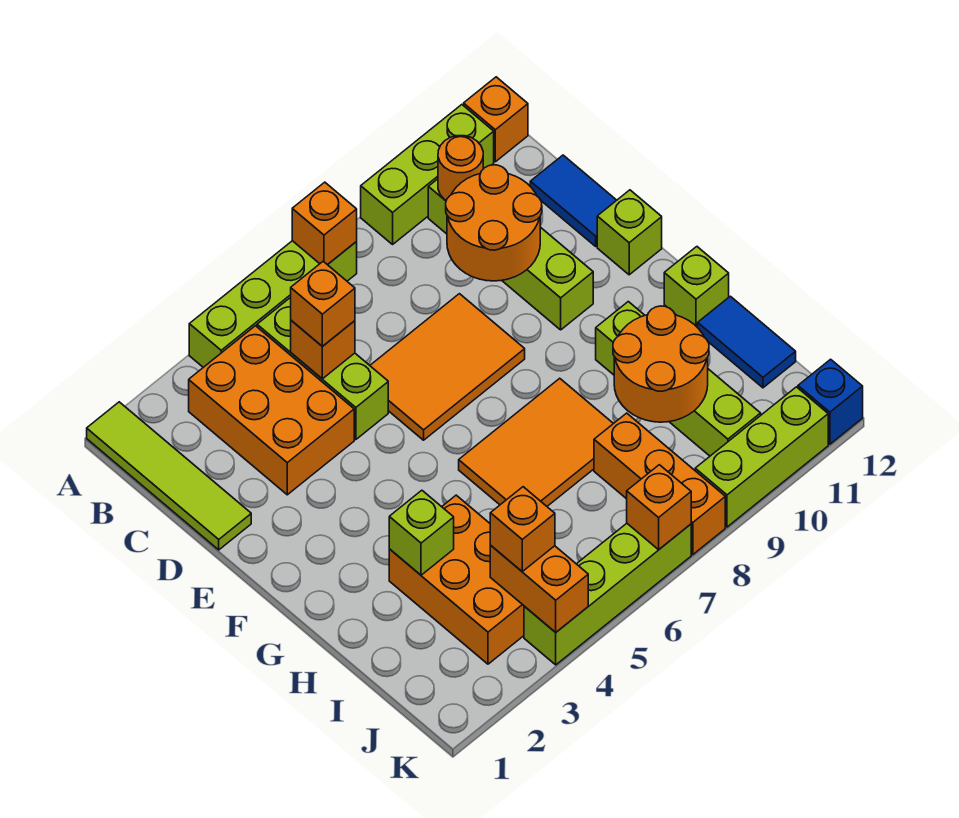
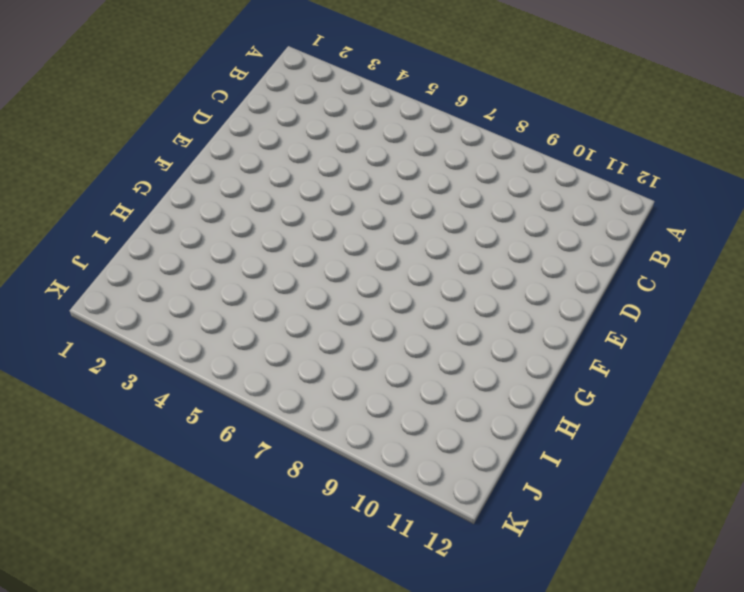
none -> lime 1x4 tile [87,402,251,550]
none -> lime 1x4 brick [189,241,357,367]
none -> lime 1x3 brick [361,105,494,244]

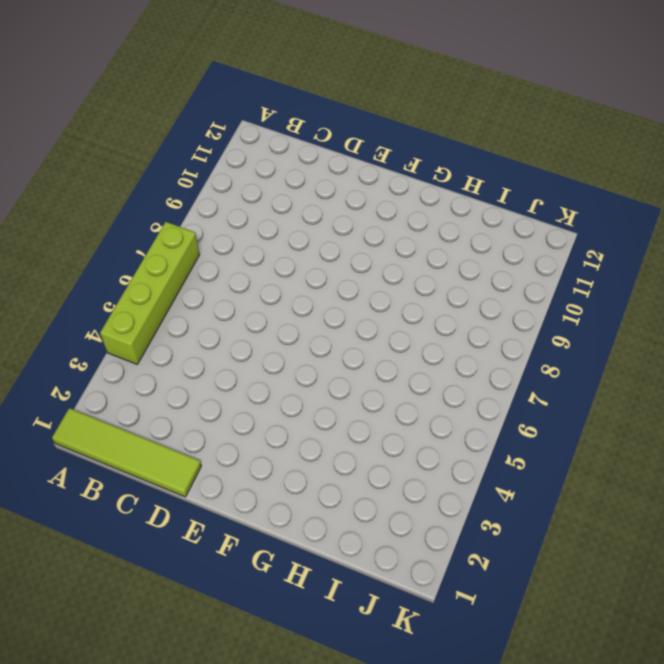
none -> lime 1x3 brick [361,105,494,244]
none -> orange 1x1 brick [464,77,528,162]
none -> orange 2x3 brick [189,326,354,495]

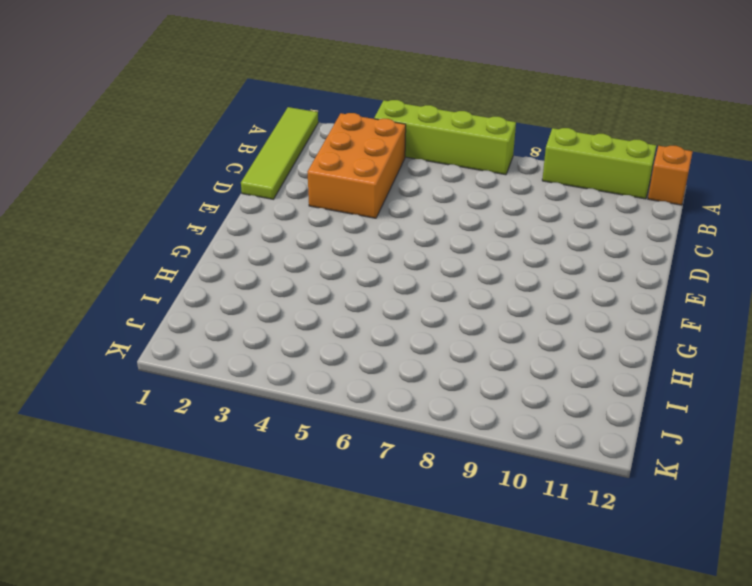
none -> lime 1x3 brick [257,298,388,440]
none -> lime 1x4 brick [428,179,593,330]
none -> blue 1x2 tile [530,155,617,246]

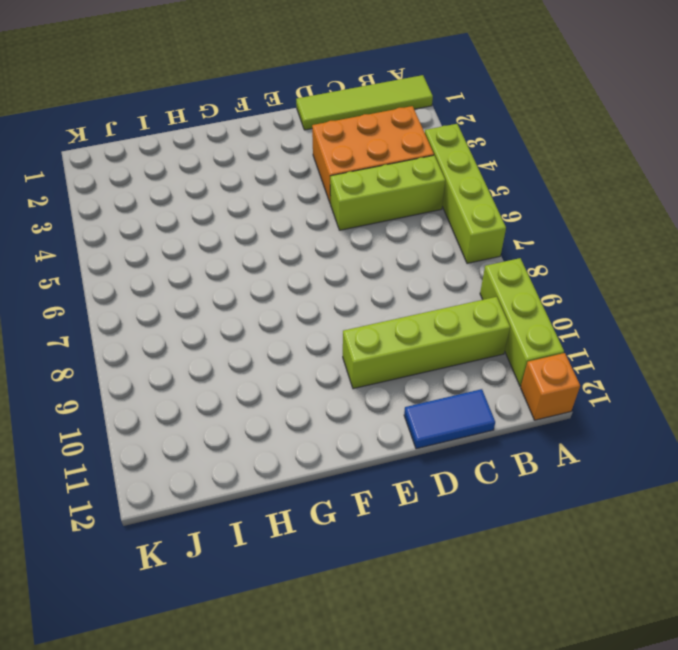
none -> orange 2x3 tile [370,294,525,440]
none -> lime 1x1 brick [597,190,662,275]
none -> orange 2x3 tile [459,378,613,506]

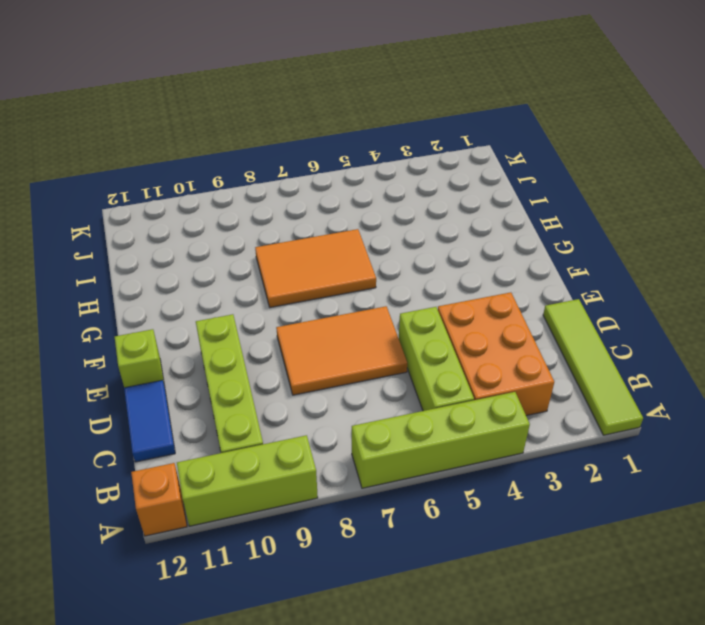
none -> lime 1x4 brick [596,302,761,456]
none -> lime 1x1 brick [664,247,729,328]
none -> orange 2x3 brick [389,495,524,664]

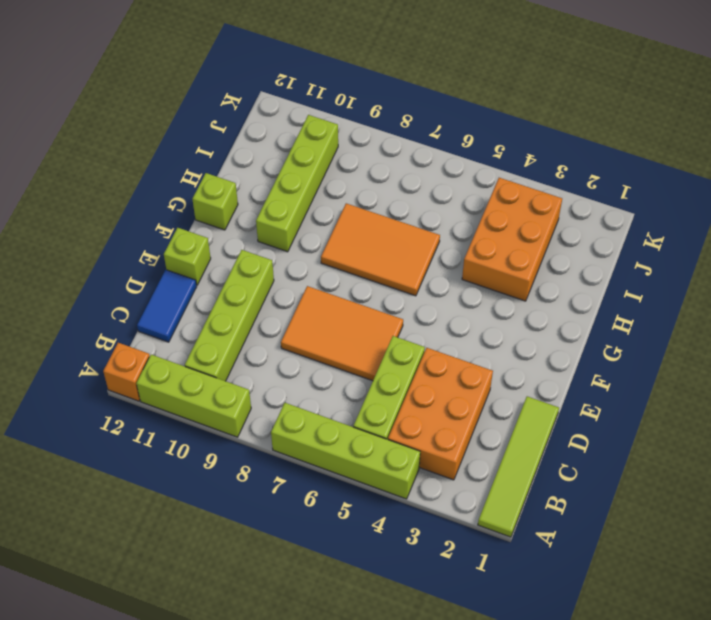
none -> blue 1x2 tile [698,296,796,388]
none -> orange 1x3 brick [594,413,725,555]
none -> lime 1x4 brick [524,524,691,665]

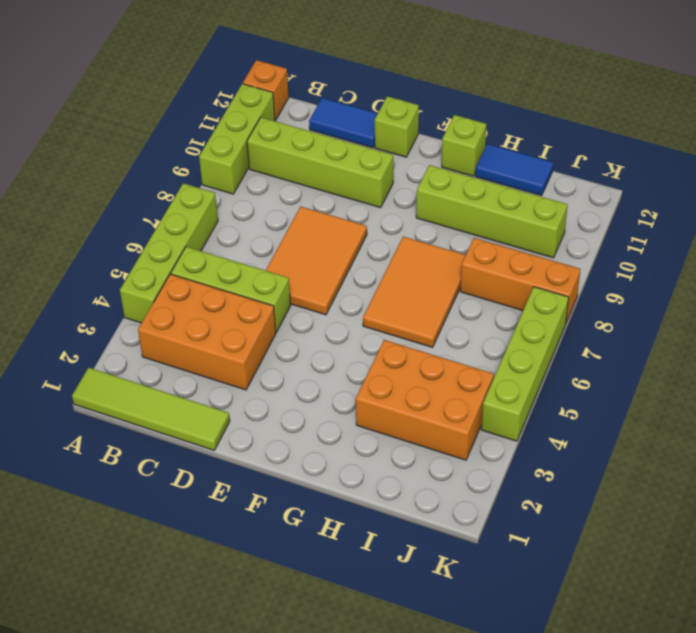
none -> lime 1x3 brick [695,387,828,527]
none -> blue 1x1 brick [798,359,863,444]
none -> orange 1x1 brick [292,182,357,265]

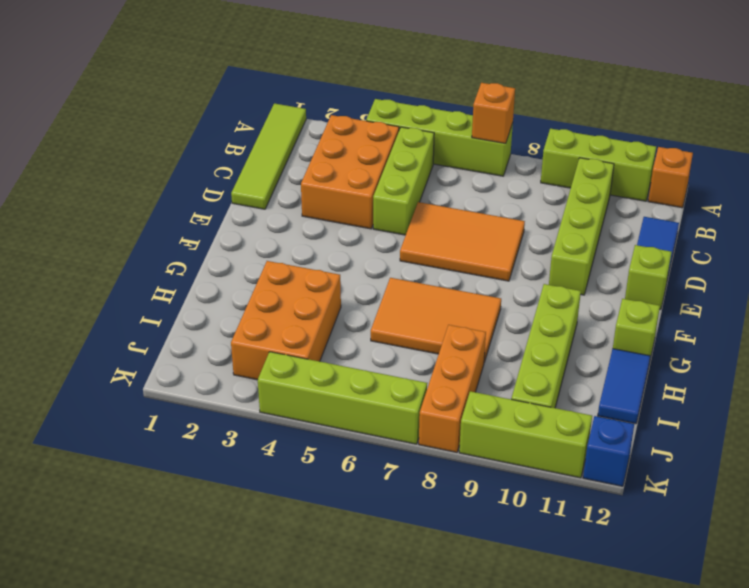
none -> orange 1x1 round brick [438,136,483,200]
none -> orange 1x1 brick [291,320,355,379]
none -> orange 2x2 round brick [446,165,542,281]

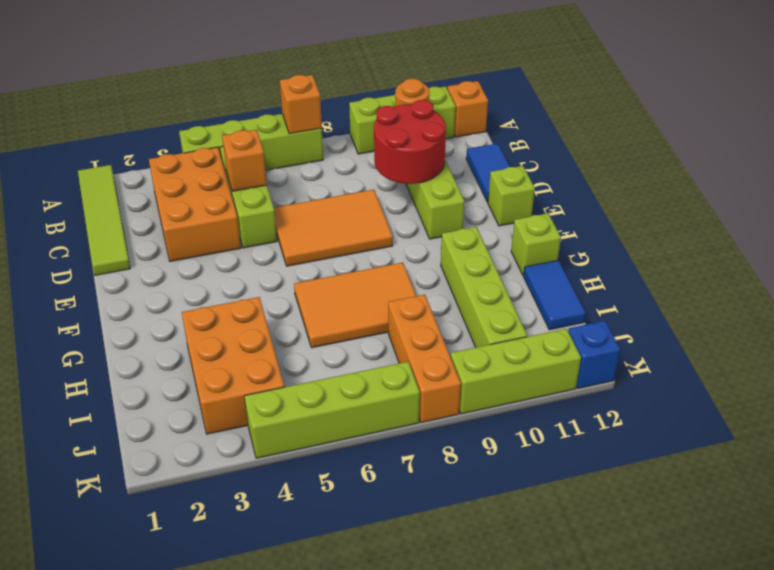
red 2x2 round brick [374,100,446,184] -> orange 2x2 round brick [446,165,542,281]
none -> lime 1x1 brick [389,490,454,575]
none -> orange 2x2 round brick [613,306,709,422]
none -> orange 1x2 brick [490,546,588,632]

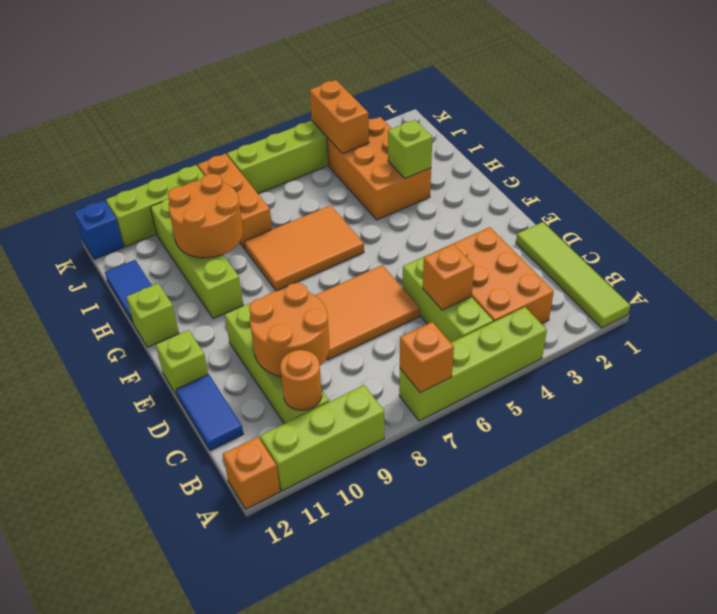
none -> orange 1x1 brick [627,465,691,550]
none -> orange 1x1 brick [291,261,355,346]
none -> orange 1x1 brick [490,487,555,571]

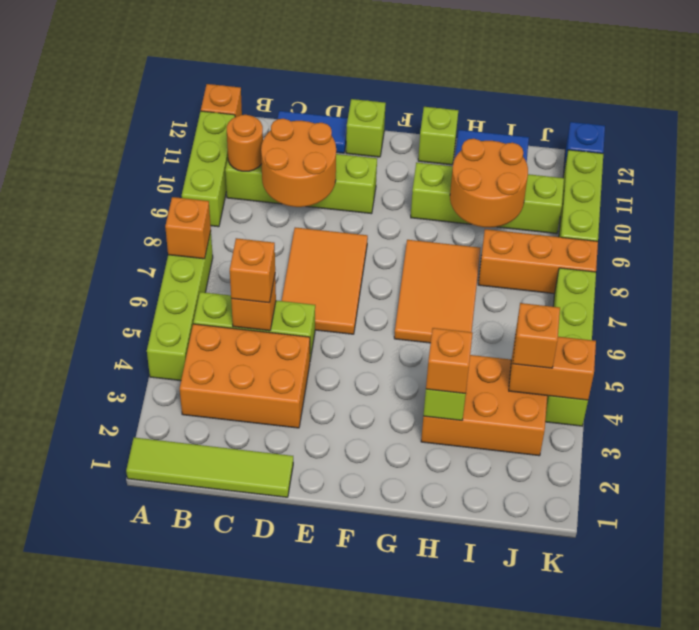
orange 1x1 brick [426,328,473,394] -> orange 1x1 brick moved to [627,465,691,550]

